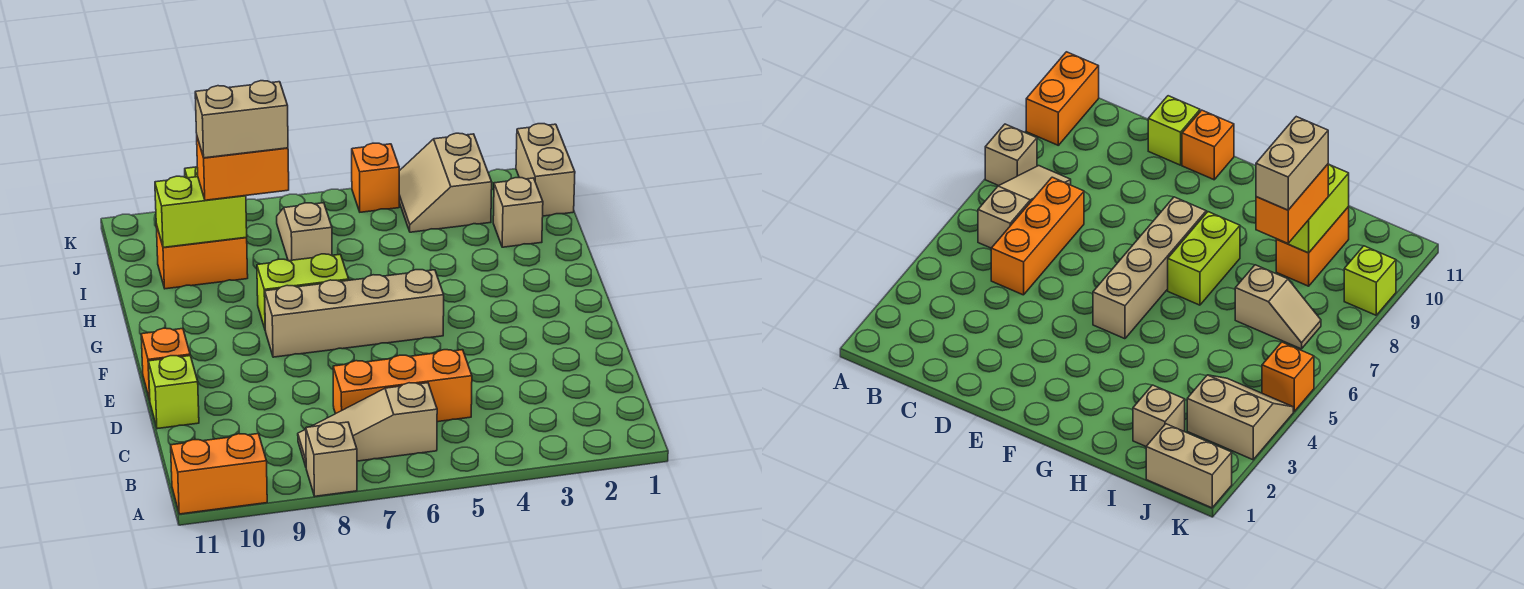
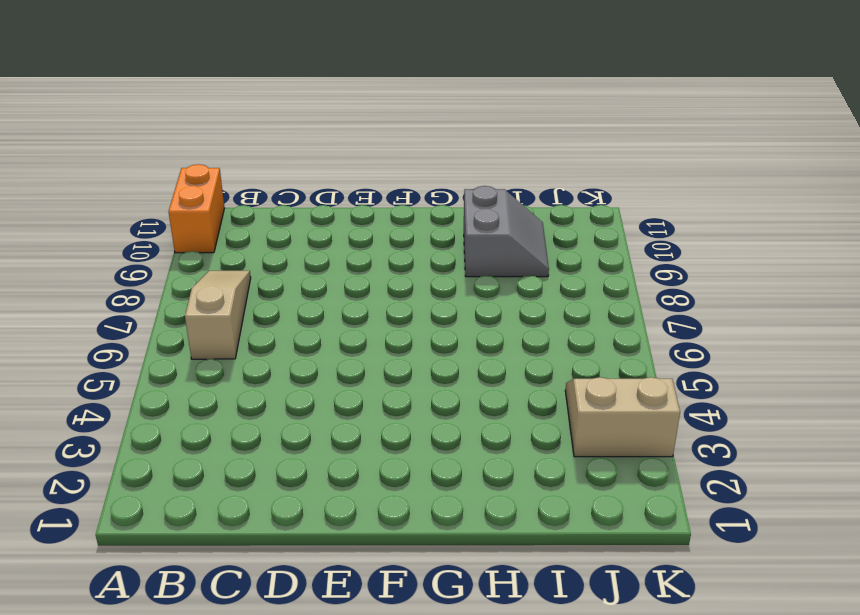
grey 2x2 slope [464,186,549,277] -> orange 1x2 brick [156,224,248,289]
none -> tan 1x1 brick [306,422,357,496]
none -> orange 1x3 brick [333,350,472,422]
none -> lime 1x1 brick [148,356,199,429]

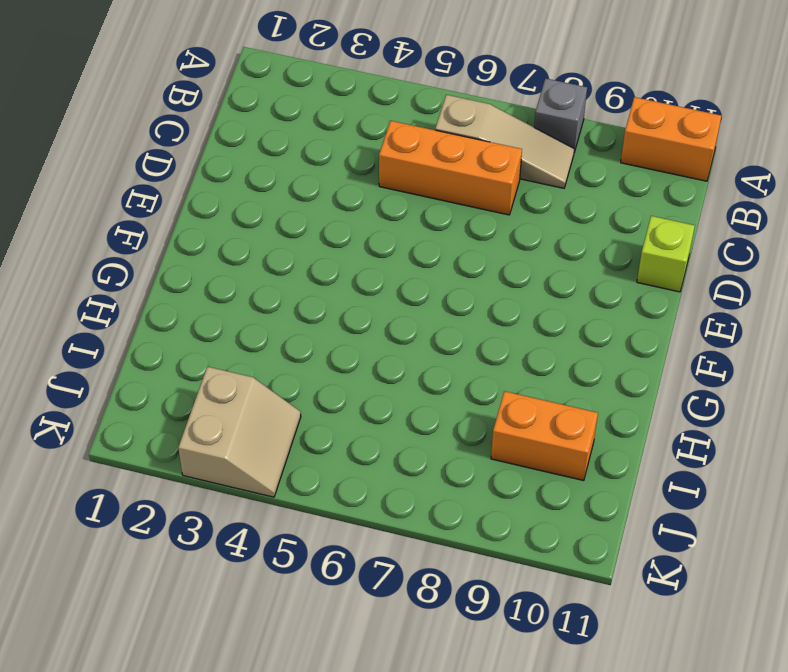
grey 1x1 brick [534,78,587,152] -> tan 1x1 brick [306,422,357,496]
none -> orange 1x1 brick [141,328,190,400]
none -> tan 1x4 brick [265,270,444,357]
none -> lime 1x2 brick [257,254,349,328]

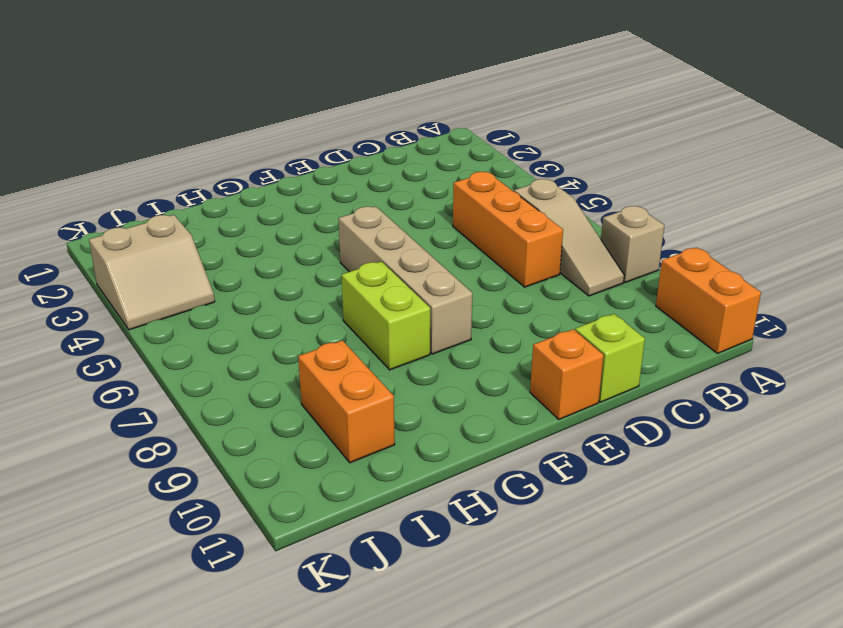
none -> tan 1x1 brick [493,178,543,247]
none -> tan 1x2 slope [277,203,332,261]
none -> tan 1x2 brick [516,124,575,216]

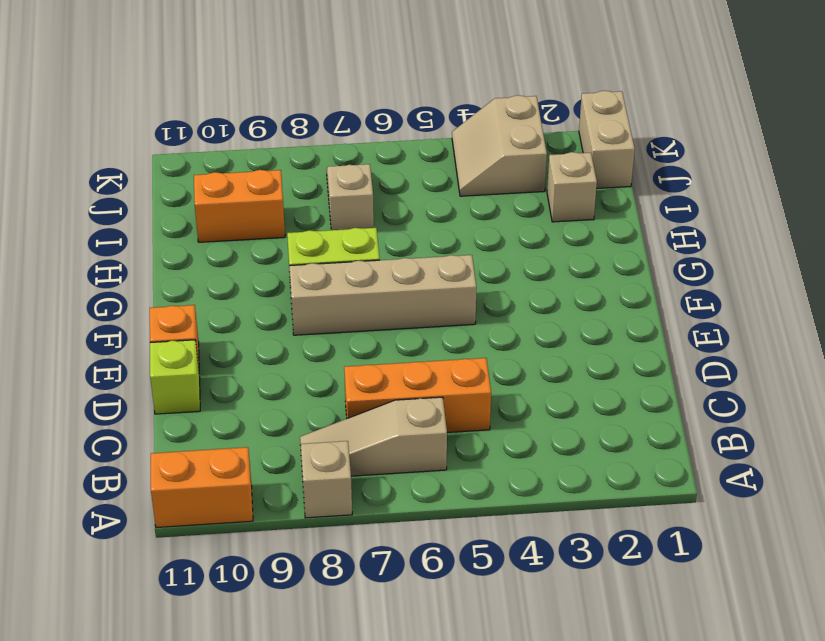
none -> orange 1x1 brick [352,143,399,212]
none -> lime 1x1 brick [1344,246,1396,315]
none -> lime 1x2 brick [155,176,247,247]

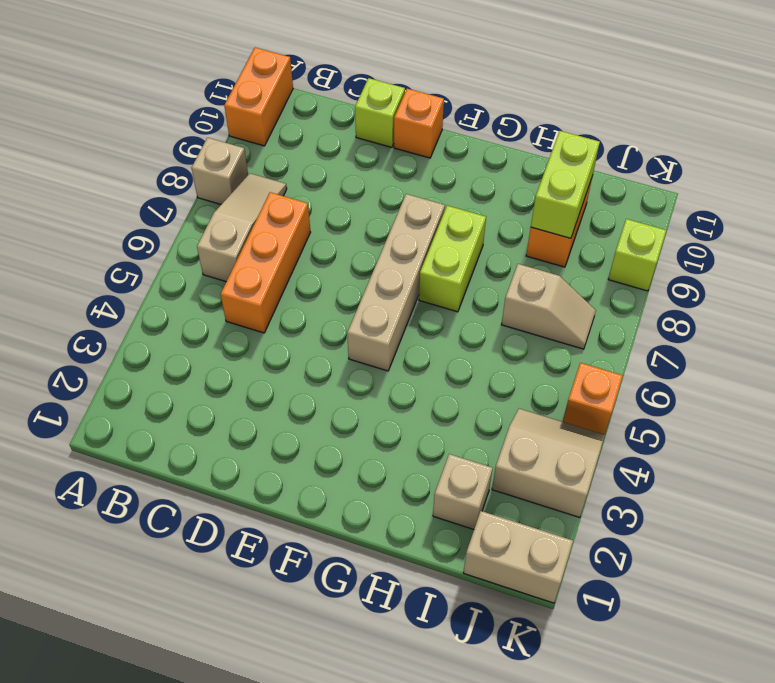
none -> orange 1x2 brick [197,138,289,200]
none -> tan 1x2 brick [195,81,288,158]

